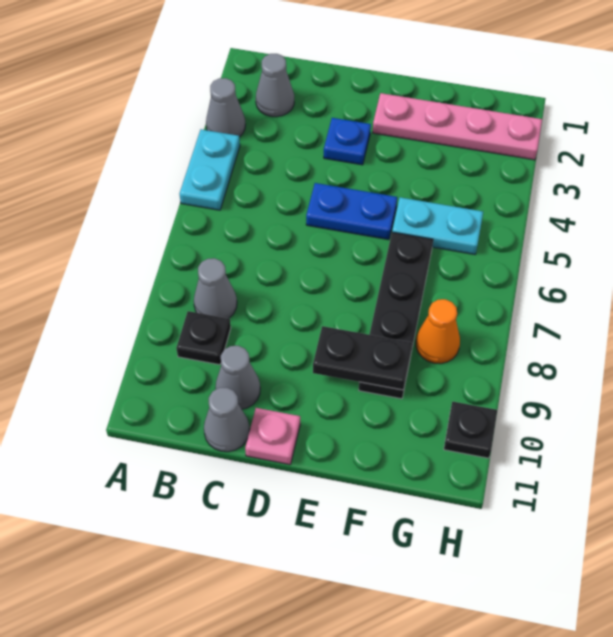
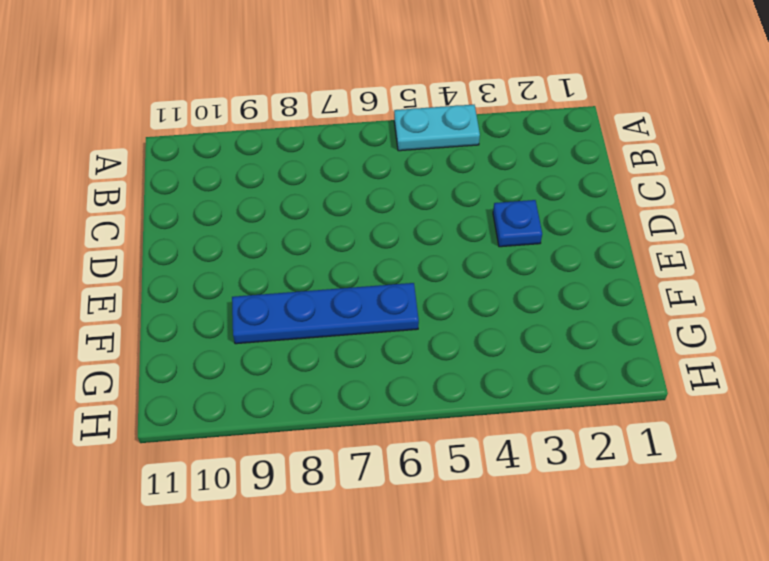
blue 1x4 plate [232,283,419,344] -> black 1x4 plate [359,232,433,399]
none -> grey 1x1 cone [206,78,245,137]
none -> grey 1x1 cone [256,54,294,117]
none -> grey 1x1 cone [194,258,237,318]

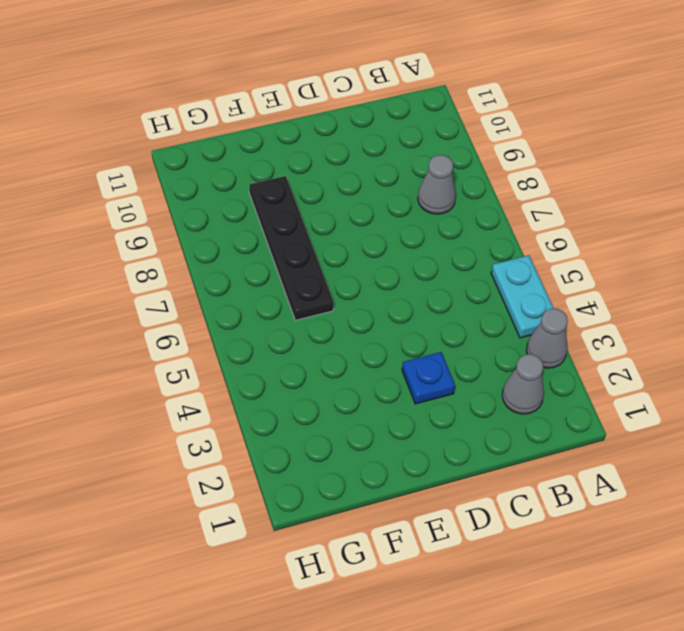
none -> black 1x1 plate [176,311,231,365]
none -> grey 1x1 cone [215,346,260,409]
none -> grey 1x1 cone [204,388,250,452]

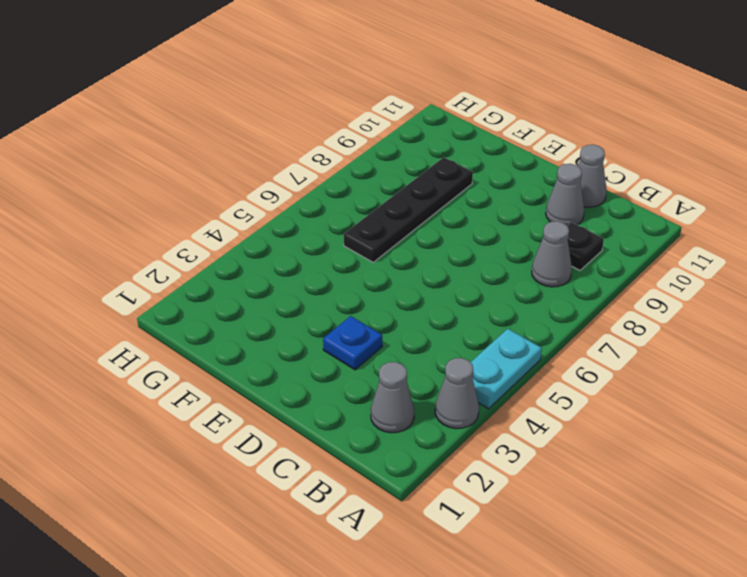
none -> blue 1x2 plate [306,183,397,240]
none -> pink 1x1 plate [245,408,300,465]
none -> pink 1x4 plate [373,93,542,160]

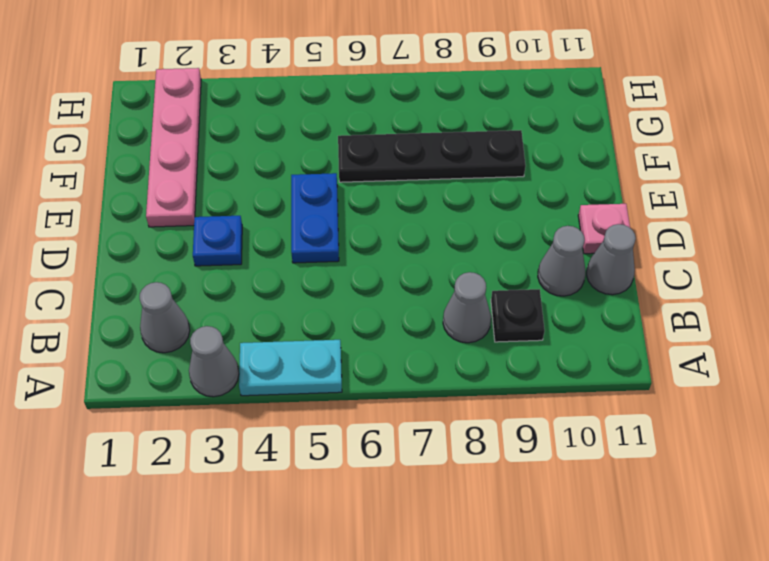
none -> cyan 1x2 plate [392,197,483,254]
none -> orange 1x1 cone [416,299,460,364]
none -> black 1x1 plate [444,402,497,458]

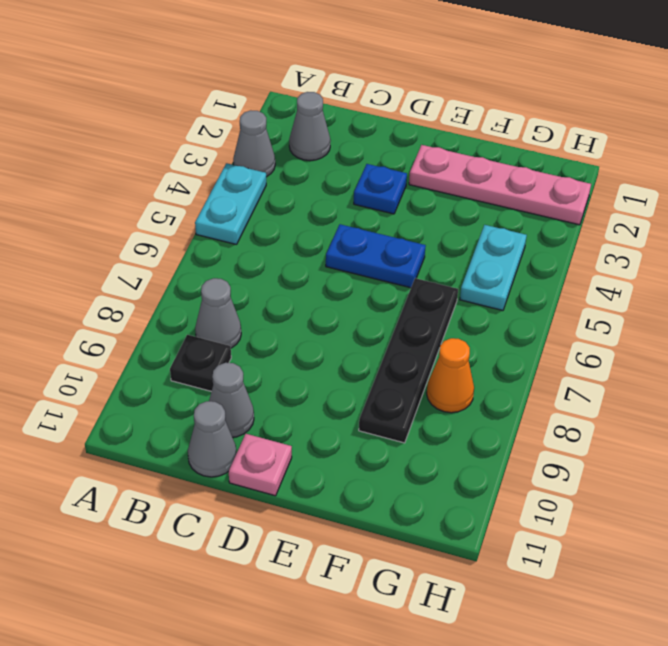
cyan 1x2 plate [460,225,527,310] -> cyan 1x2 plate turned to [392,197,483,254]
none -> black 1x1 plate [444,402,497,458]
none -> black 1x2 plate [313,326,412,390]

